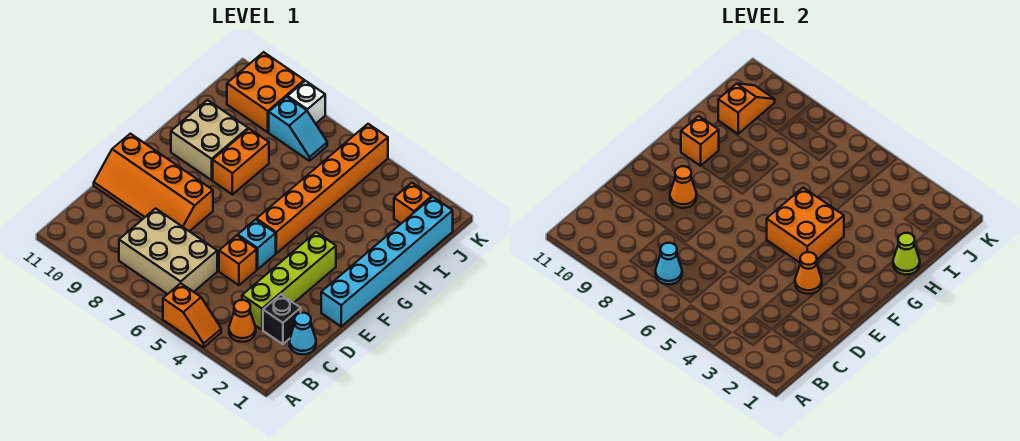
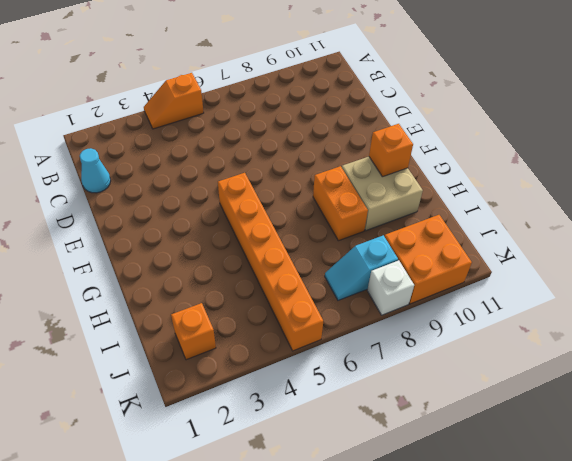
none -> orange 1x1 cone [229,300,256,342]
none -> tan 2x3 brick [119,208,217,294]
none -> black 1x1 brick [263,294,301,344]

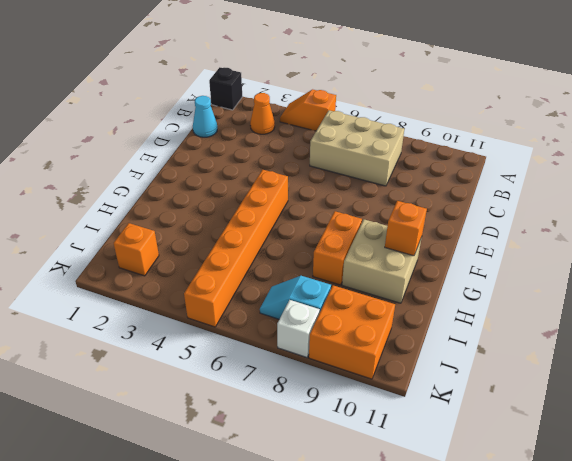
black 1x1 brick [209,67,242,110] -> black 1x1 brick moved to [263,294,301,344]
none -> lime 1x4 brick [242,232,336,330]
none -> orange 1x1 brick [219,236,257,285]
none -> orange 2x4 slope [94,134,213,231]

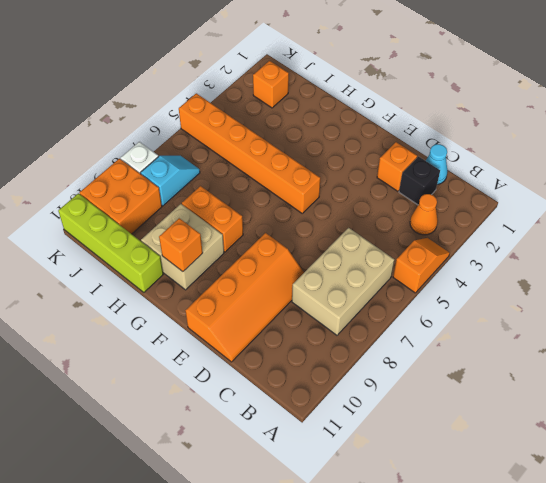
orange 1x1 brick [377,142,417,191] -> orange 1x1 brick moved to [219,236,257,285]
lime 1x4 brick [58,193,163,292] -> lime 1x4 brick moved to [242,232,336,330]
none -> cyan 1x6 brick [321,197,453,326]
none -> cyan 1x1 brick [238,219,276,269]
none -> cyan 1x1 cone [655,243,682,284]

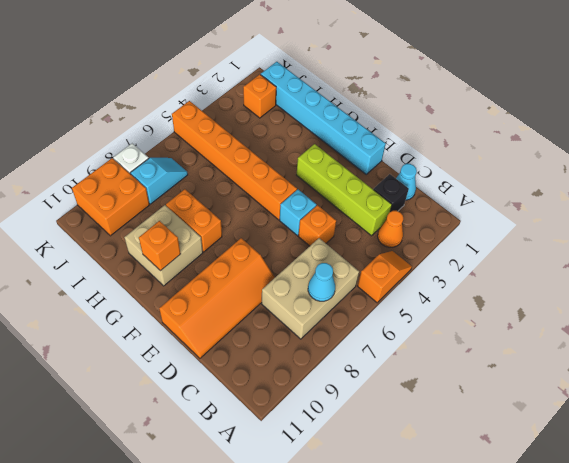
none -> orange 1x1 cone [795,252,822,294]
none -> orange 1x1 cone [670,166,696,208]
none -> orange 2x2 brick [767,188,844,263]

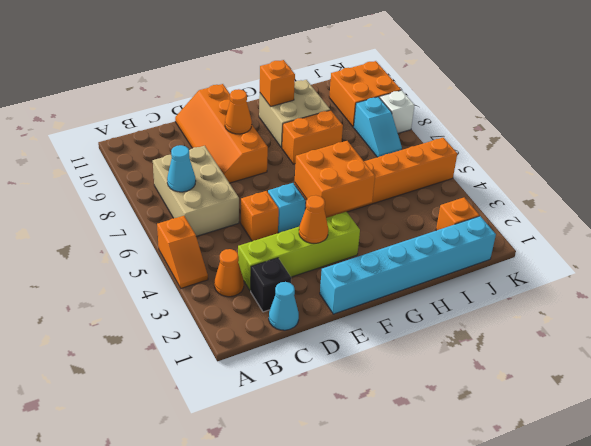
none -> lime 1x1 cone [893,233,920,275]
none -> orange 1x2 slope [718,84,775,134]

